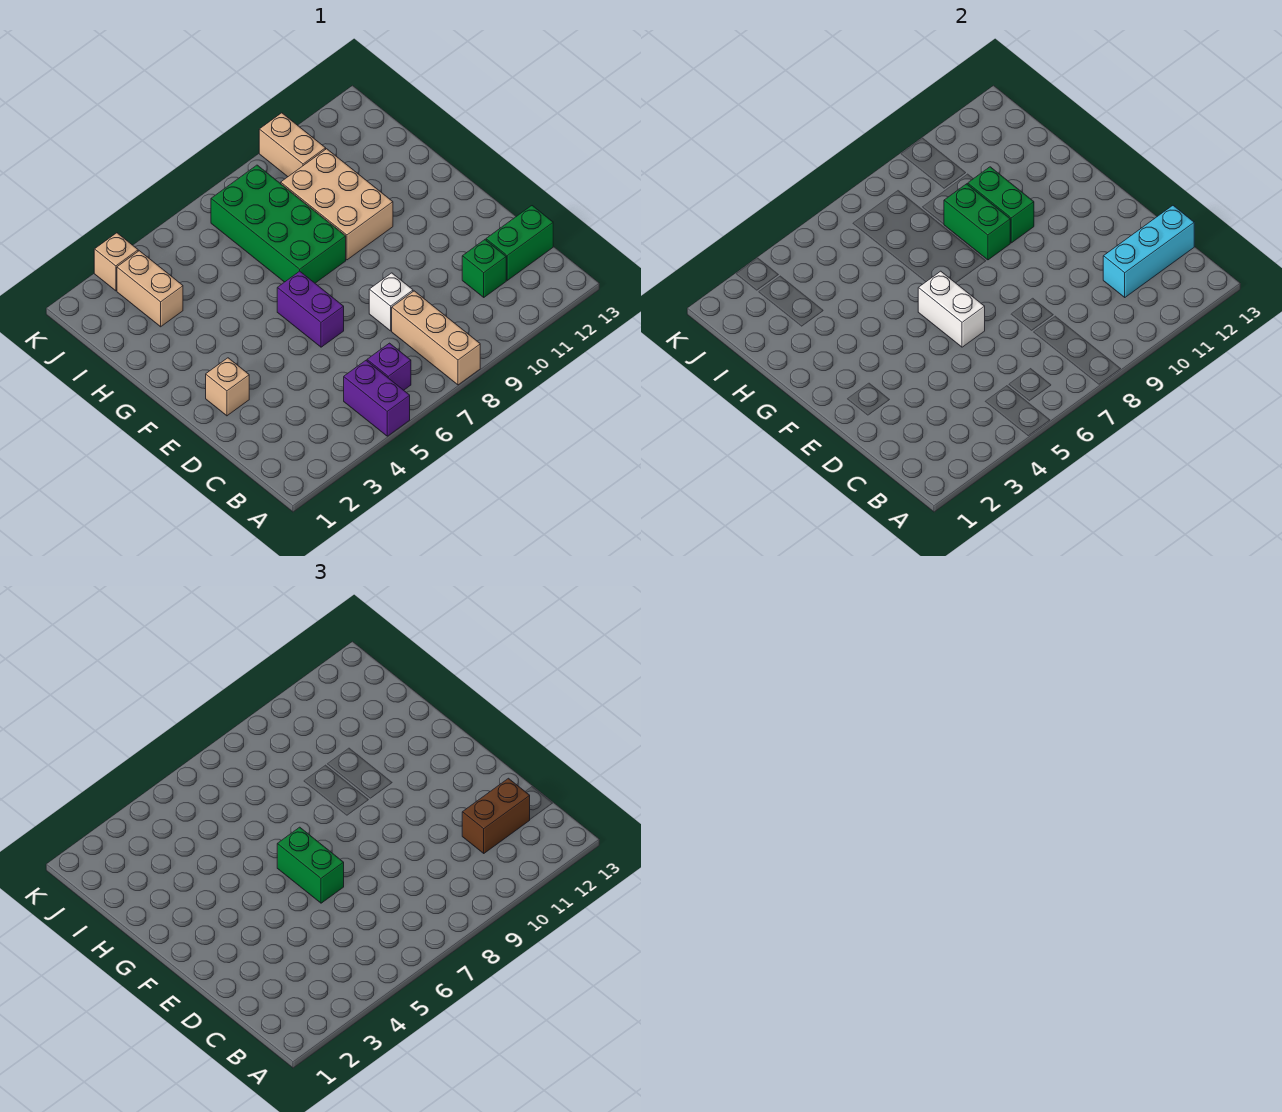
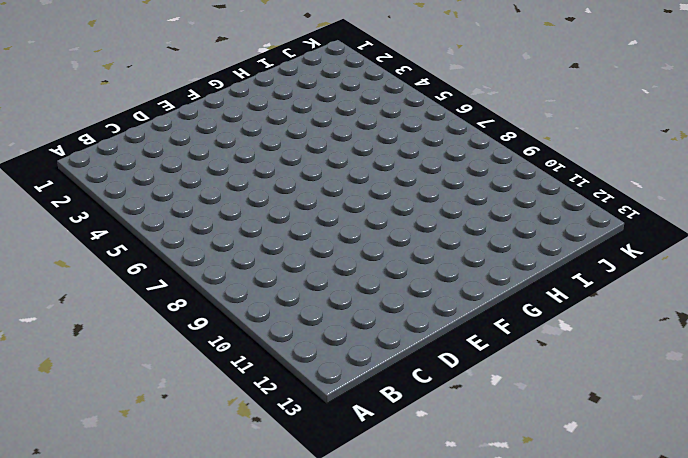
none -> purple 1x2 brick [344,361,410,436]
none -> tan 1x3 brick [392,291,480,385]
none -> purple 1x1 brick [367,343,411,390]

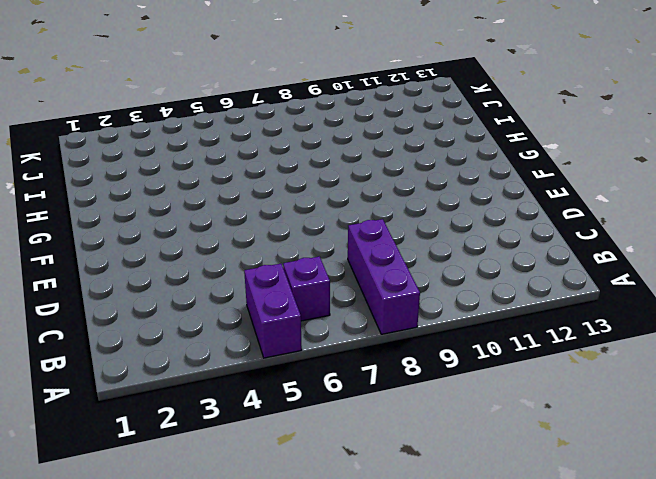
purple 1x3 brick [348,219,420,334] -> tan 1x3 brick [392,291,480,385]
none -> green 1x1 brick [462,240,506,297]
none -> green 1x2 brick [486,206,553,280]
none -> white 1x1 brick [369,273,413,331]

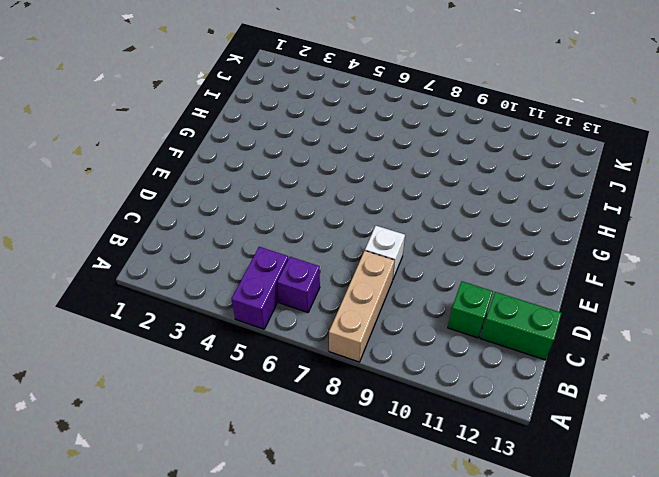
none -> tan 1x1 brick [206,358,249,416]
none -> purple 1x2 brick [277,271,344,347]
none -> green 2x4 brick [211,165,346,283]

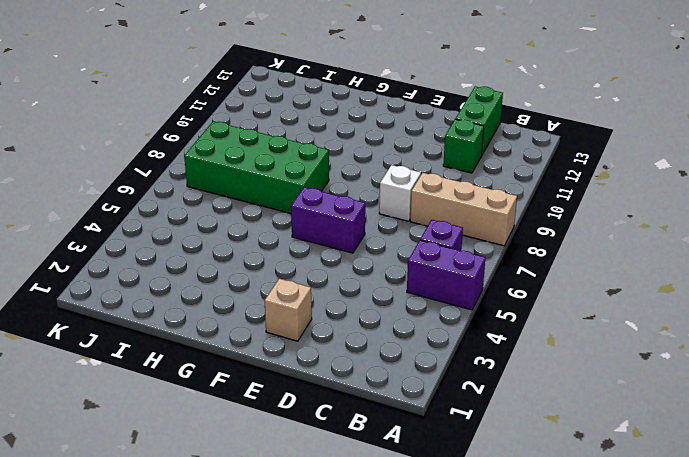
none -> tan 2x3 brick [281,149,393,260]
none -> tan 1x2 brick [117,251,183,327]
none -> tan 1x2 brick [259,113,326,177]

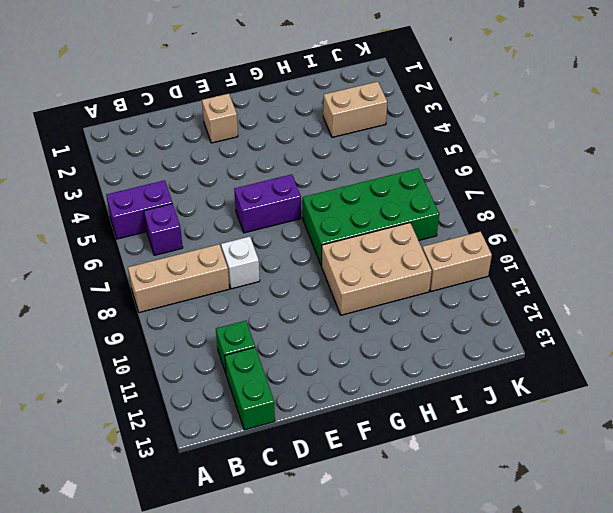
none -> tan 1x1 brick [94,233,138,291]
none -> cyan 1x3 brick [1103,206,1194,297]
none -> white 1x2 brick [918,271,985,347]

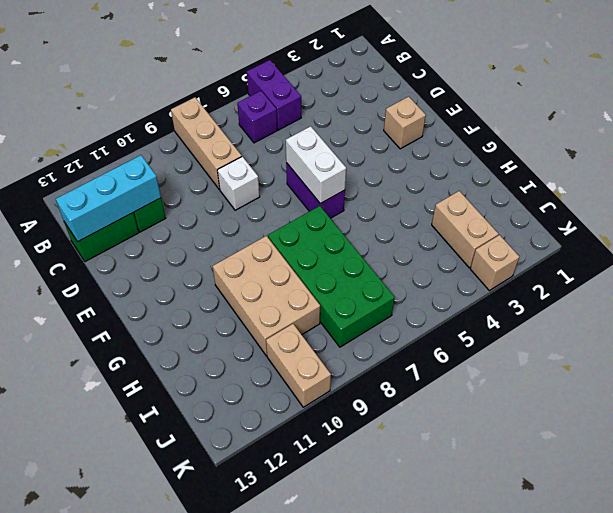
none -> green 1x2 brick [944,184,1010,260]
none -> green 1x2 brick [968,167,1034,243]
none -> brown 1x2 brick [462,778,530,853]

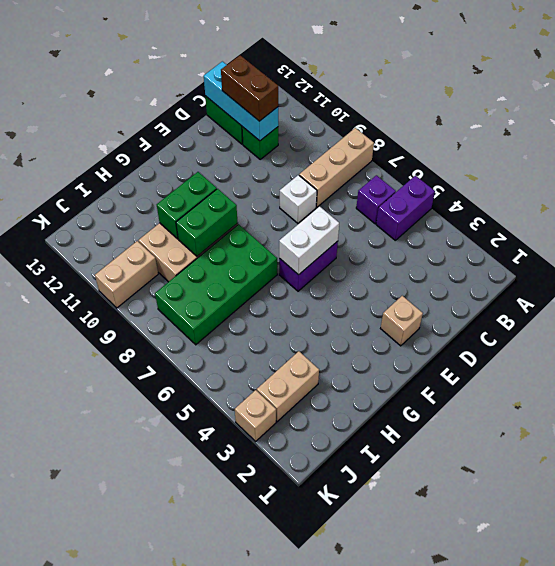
none -> green 1x2 brick [277,827,344,903]

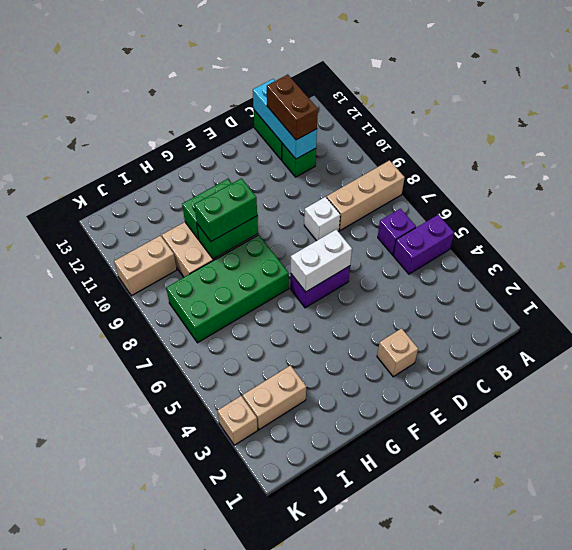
green 1x2 brick [194,178,257,241] -> green 1x2 brick moved to [277,827,344,903]

